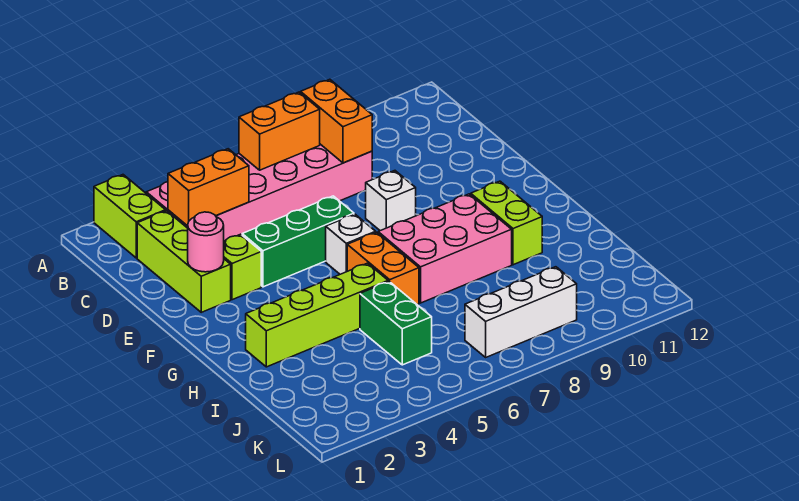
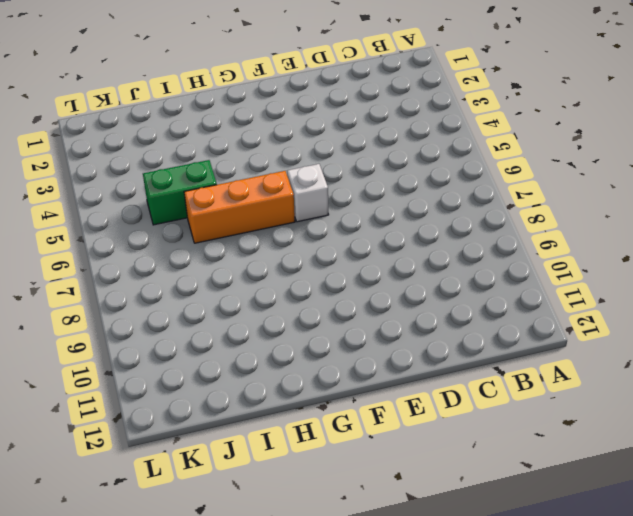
orange 1x3 brick [184,171,295,243] -> orange 1x2 brick [347,232,419,304]
none -> lime 1x2 brick [94,175,166,258]
none -> pink 2x6 brick [146,144,372,241]
none -> lime 1x3 brick [137,211,231,312]

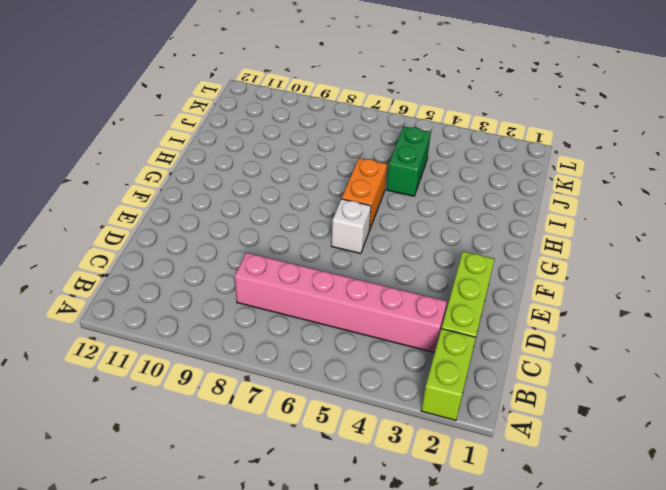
pink 1x6 brick [235,253,447,353] -> pink 2x6 brick [146,144,372,241]
none -> lime 1x1 brick [224,234,261,300]
none -> green 1x3 brick [242,196,354,287]
none -> white 1x1 brick [366,171,416,231]

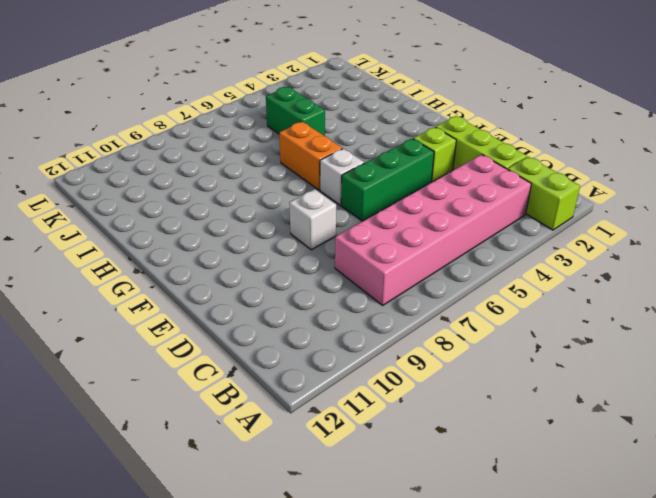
none -> pink 2x3 brick [378,194,512,303]
none -> lime 1x2 brick [471,181,542,265]
none -> lime 1x4 brick [246,263,388,367]

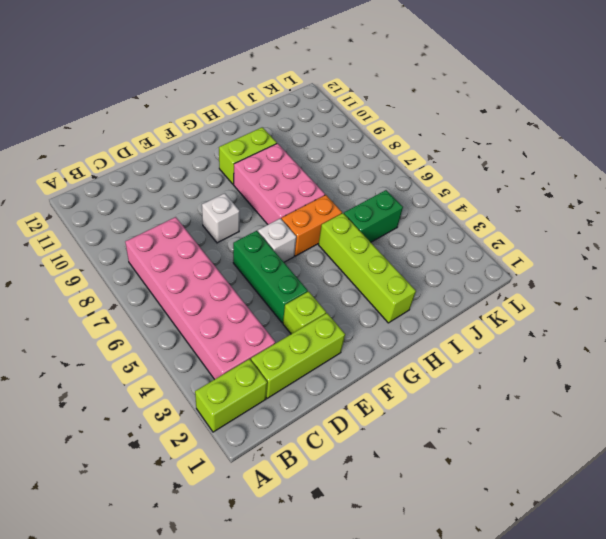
none -> white 1x3 brick [465,267,577,357]
none -> orange 1x2 brick [239,92,320,170]
none -> orange 1x2 brick [301,79,372,163]

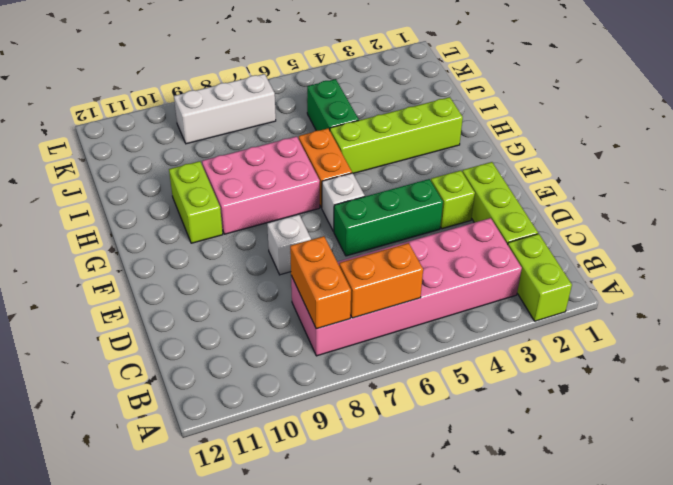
none -> orange 1x2 brick [168,149,249,226]
none -> pink 1x1 round brick [188,212,224,272]

